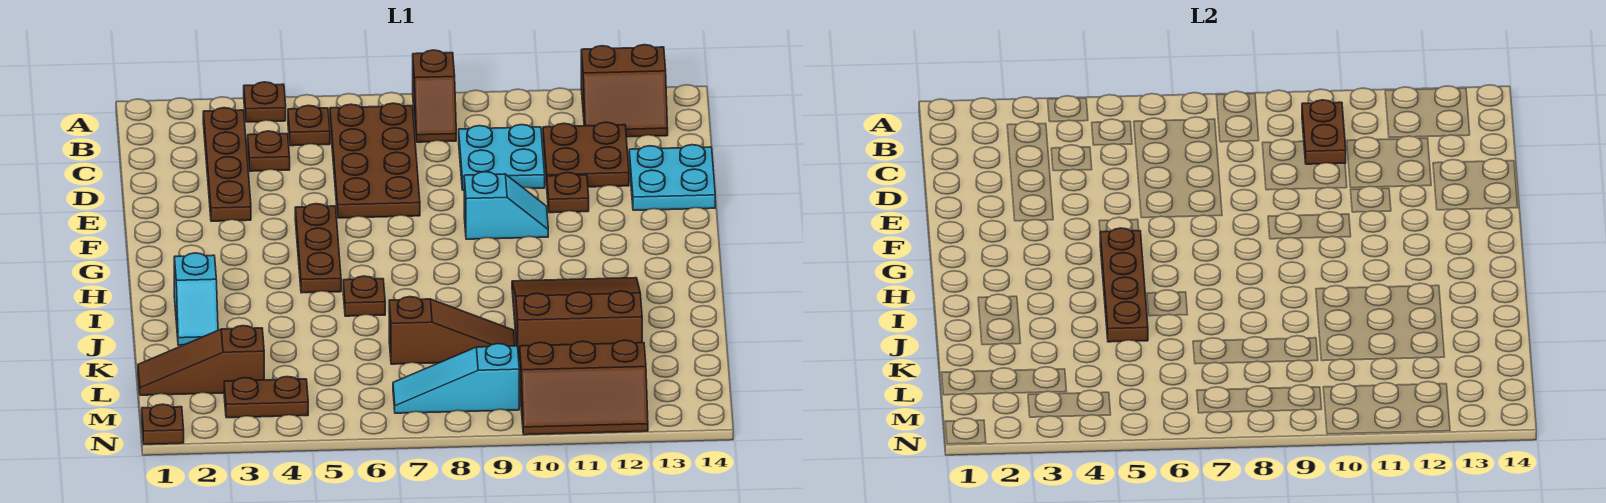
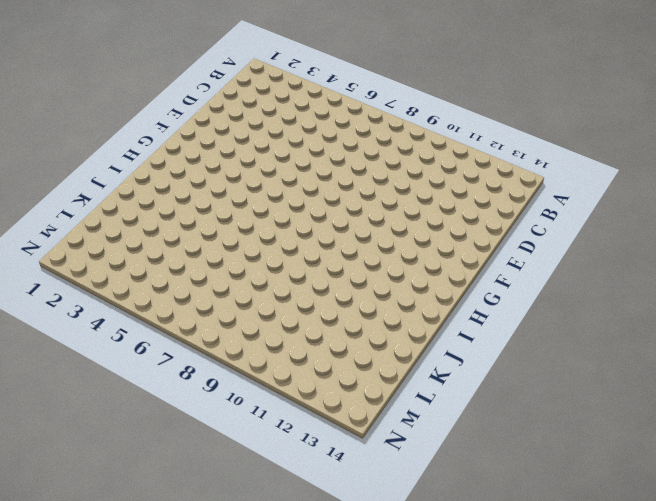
none -> brown 1x1 plate [244,82,286,122]
none -> brown 1x2 slope [413,50,456,142]
none -> brown 2x2 slope [581,45,668,137]

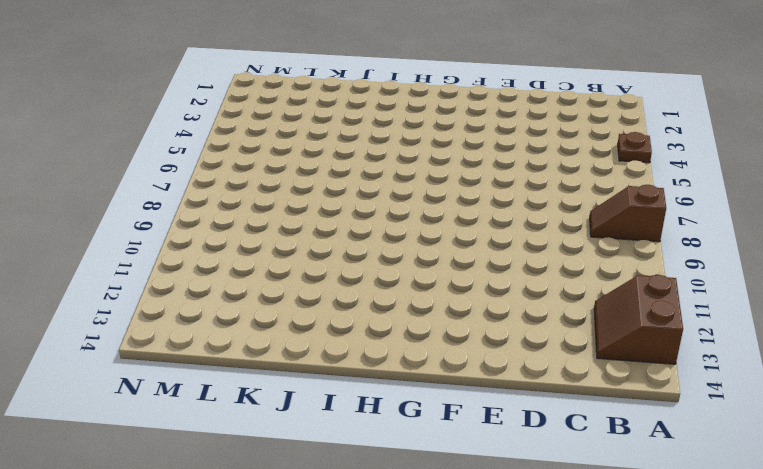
none -> brown 1x4 plate [203,108,251,221]
none -> brown 1x1 plate [288,105,330,146]
none -> brown 2x4 plate [330,103,420,218]

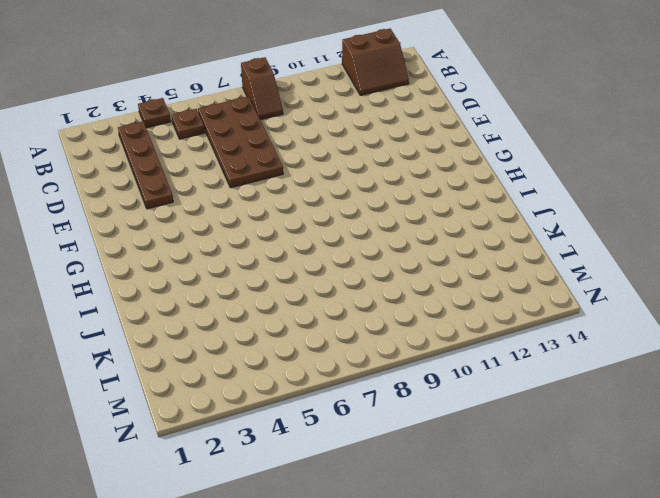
none -> brown 1x1 plate [248,131,290,171]
none -> cyan 2x2 plate [459,125,545,190]
none -> brown 2x2 plate [543,122,629,187]

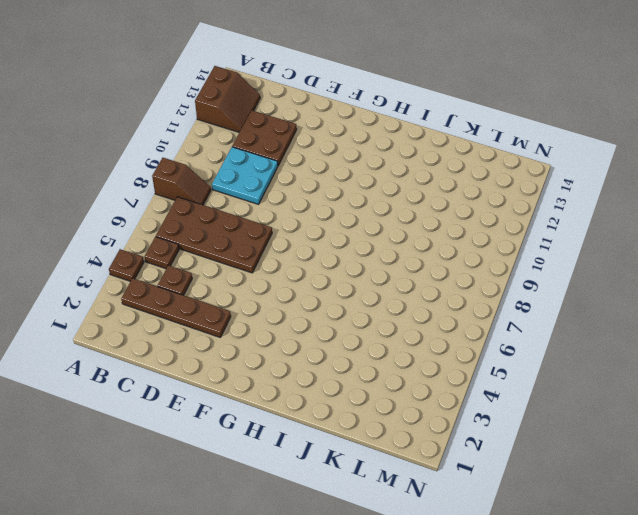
none -> cyan 2x2 plate [629,145,715,210]
none -> brown 1x1 plate [547,173,589,213]
none -> brown 1x3 plate [295,204,341,293]

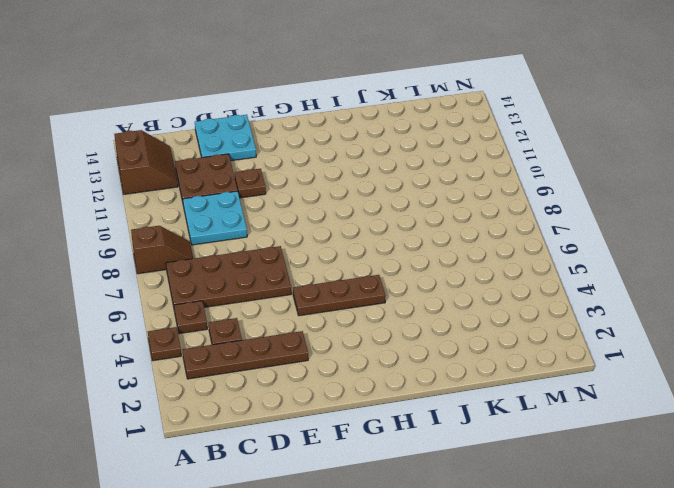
none -> cyan 1x2 slope [464,172,548,239]
none -> cyan 1x2 slope [174,253,218,345]
none -> brown 1x1 plate [343,276,385,316]

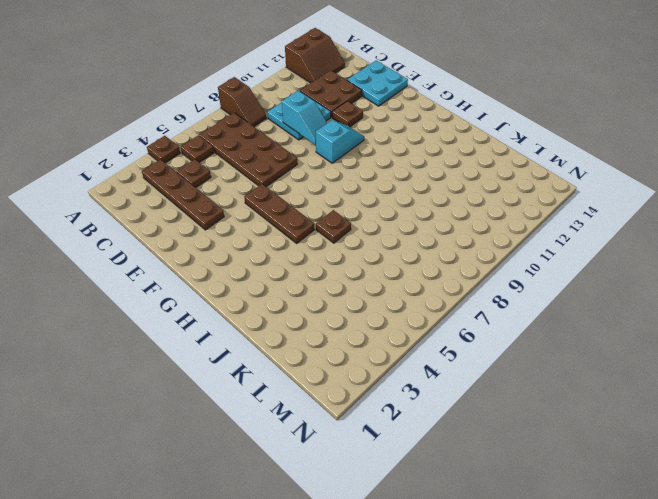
cyan 1x2 slope [282,91,327,144] -> cyan 1x2 slope moved to [174,253,218,345]
none -> brown 3x3 slope [512,278,642,361]
none -> brown 1x3 slope [389,297,515,364]
none -> brown 1x3 slope [138,326,264,395]

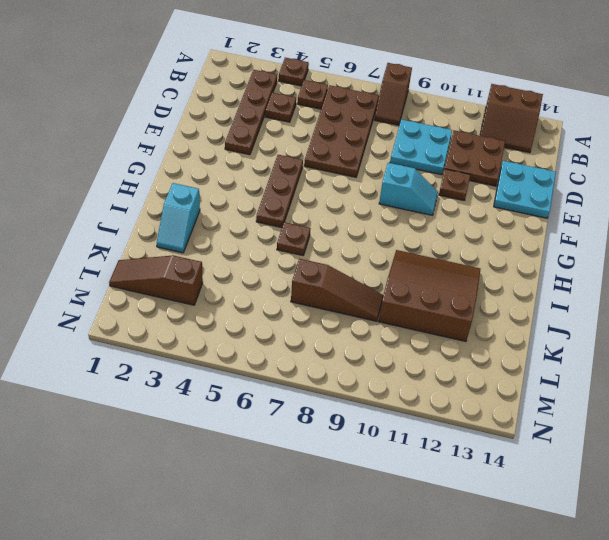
none -> brown 1x2 plate [224,377,308,418]
none -> cyan 1x3 slope [393,344,519,413]
none -> brown 2x3 slope [520,340,648,435]

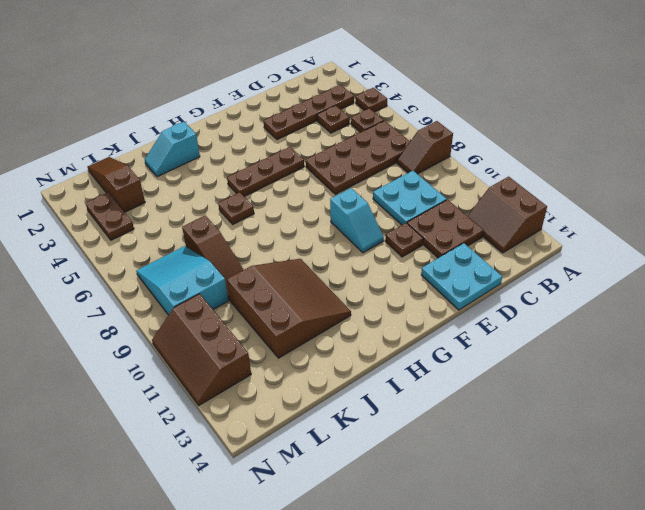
cyan 2x3 slope [136,246,228,315] -> cyan 1x3 slope [393,344,519,413]
none -> brown 1x1 plate [142,404,184,444]
none -> brown 1x2 plate [1302,100,1346,164]
none -> brown 1x4 plate [1100,228,1148,342]

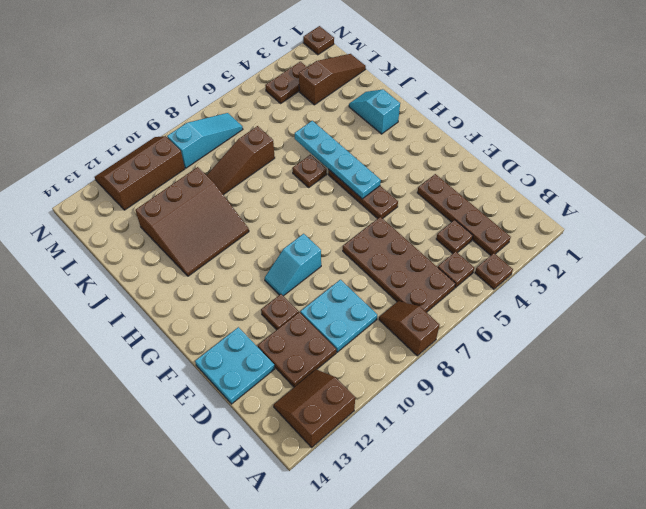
cyan 1x4 plate [295,121,381,199] -> brown 1x4 plate [1100,228,1148,342]
none -> brown 1x2 plate [1302,100,1346,164]

